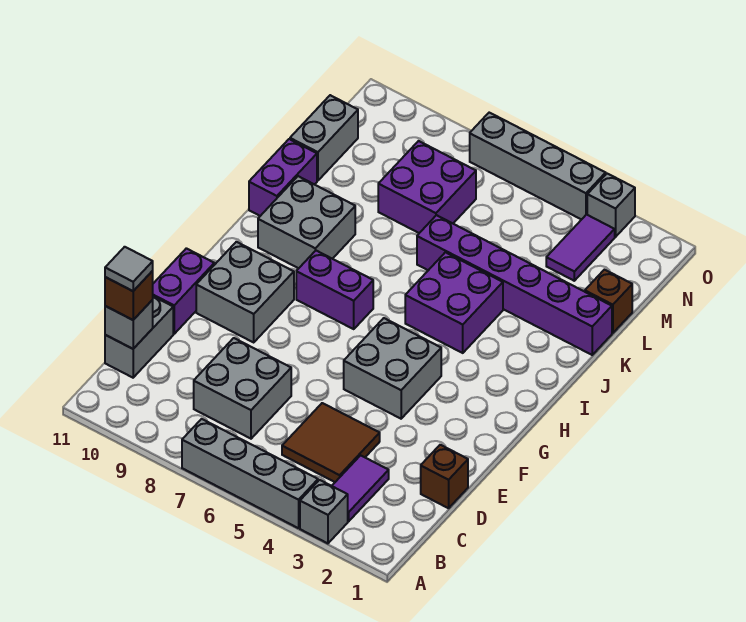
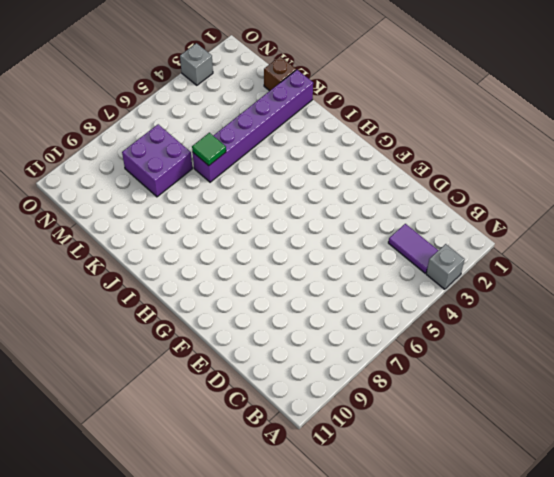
green 1x1 tile [192,133,226,166] -> none
none -> grey 1x4 brick [182,419,318,528]
none -> brown 2x2 tile [282,403,380,482]
none -> grey 2x2 brick [194,338,291,439]

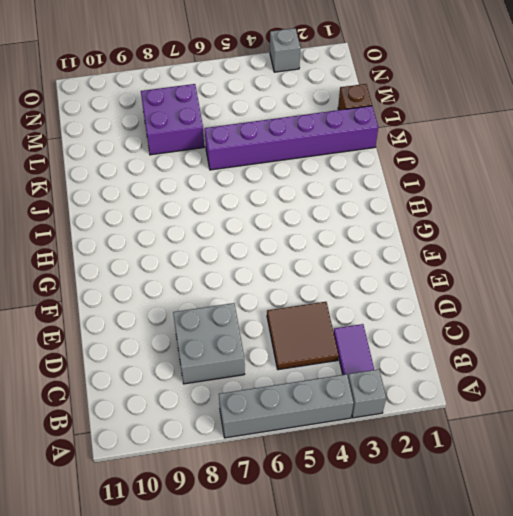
none -> grey 1x2 brick [105,296,173,378]
none -> brown 1x1 brick [421,445,468,508]
none -> purple 1x2 brick [153,248,214,334]

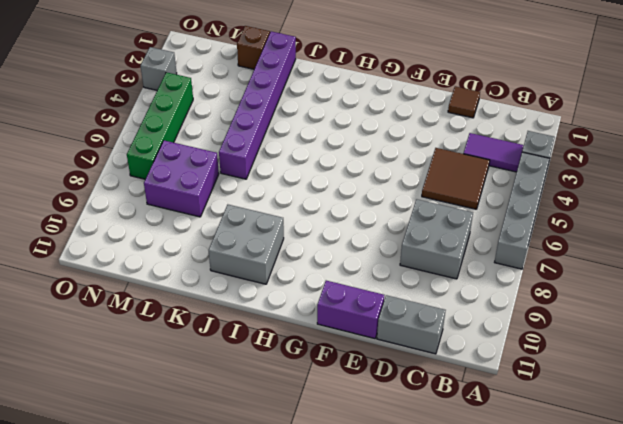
brown 1x1 tile [448,86,480,118] -> brown 1x1 brick [421,445,468,508]
green 1x4 brick [127,72,193,179] -> none
none -> grey 2x2 brick [344,318,441,419]
none -> grey 2x2 brick [196,242,294,342]
none -> purple 1x2 brick [296,251,373,329]

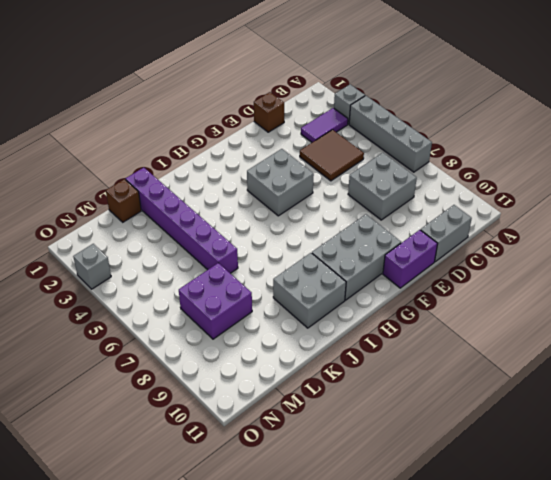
grey 2x3 brick [312,214,401,300] -> grey 2x2 brick [196,242,294,342]
none -> purple 1x2 brick [296,251,373,329]
none -> purple 2x2 brick [405,252,503,353]
none -> purple 1x2 brick [249,139,317,216]

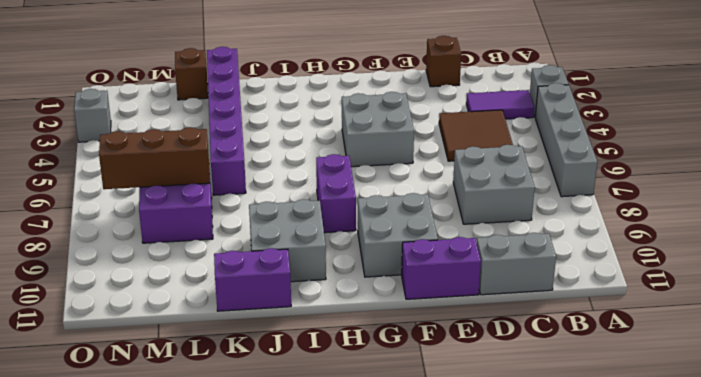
brown 1x3 brick [99,127,210,189] -> none
none -> purple 2x2 brick [405,252,503,353]
none -> grey 1x2 brick [290,95,358,181]
none -> purple 1x2 tile [546,215,615,281]

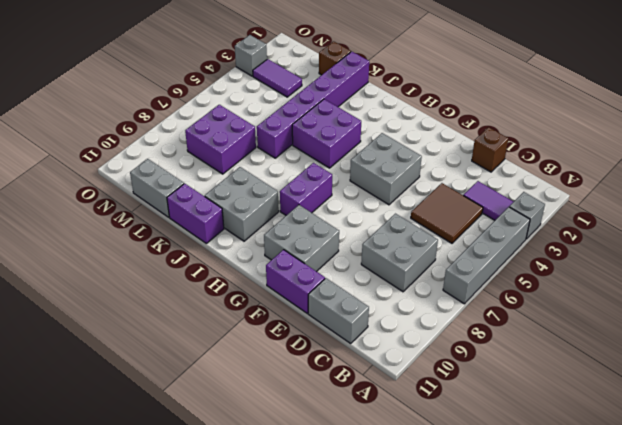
none -> grey 1x4 brick [470,113,606,220]
none -> grey 1x1 brick [105,300,153,349]
none -> brown 1x1 brick [105,271,153,320]

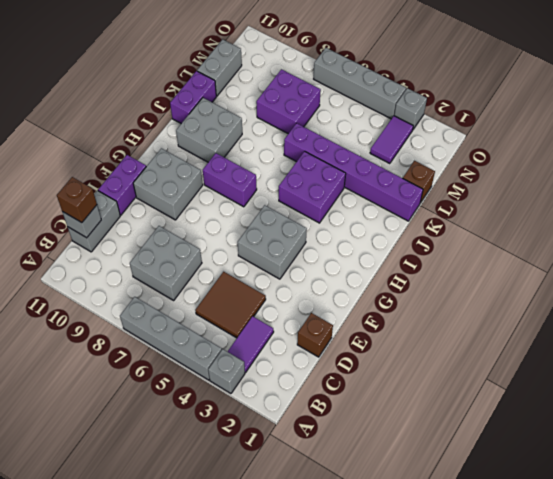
none -> grey 1x1 tile [105,247,153,291]

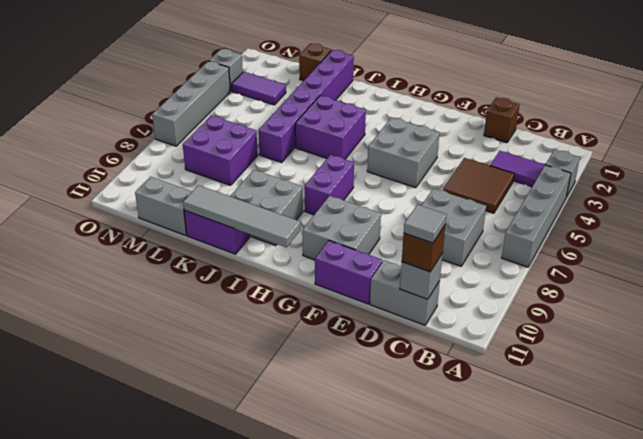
grey 1x4 tile [183,185,300,248] -> none

